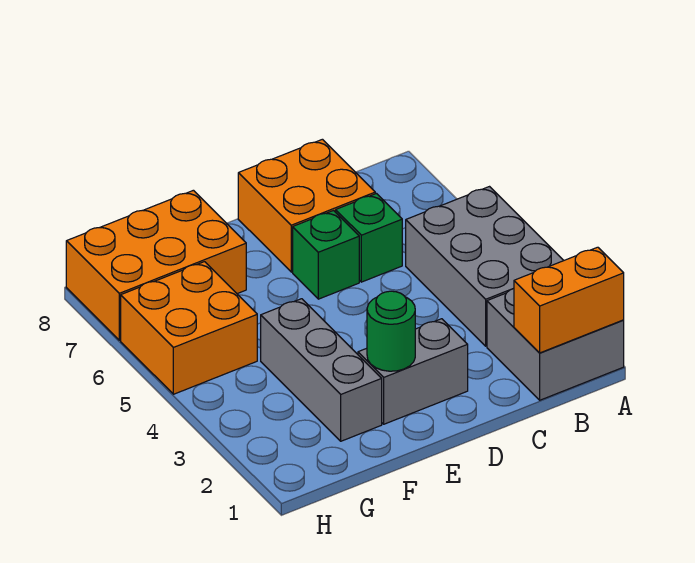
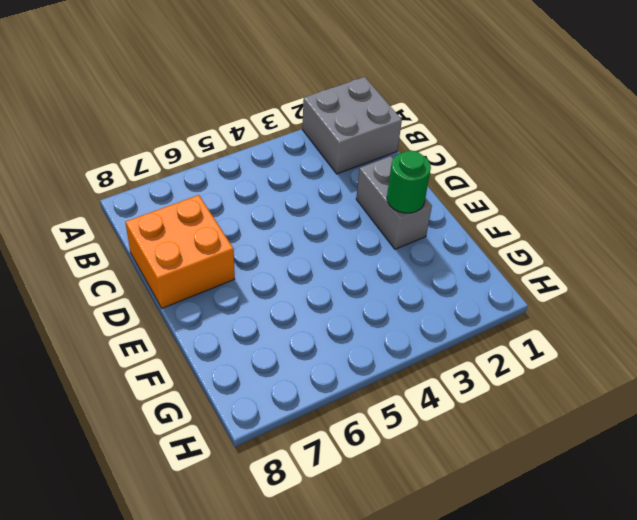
none -> grey 2x3 brick [406,187,564,346]
none -> green 1x1 brick [336,194,402,282]

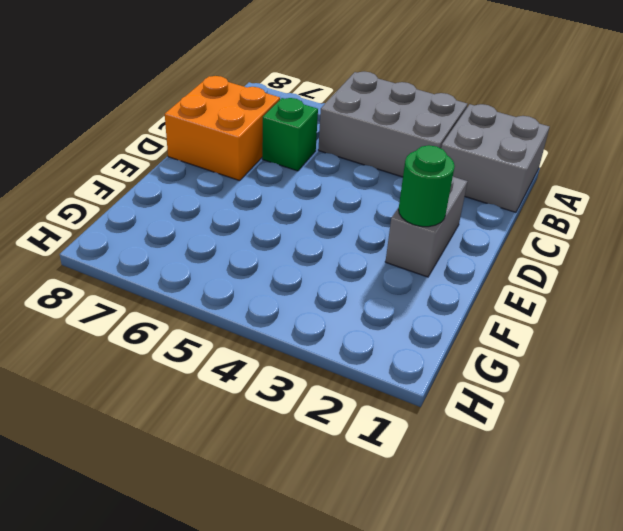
none -> green 1x1 brick [293,211,359,299]
none -> grey 1x3 brick [261,299,382,441]

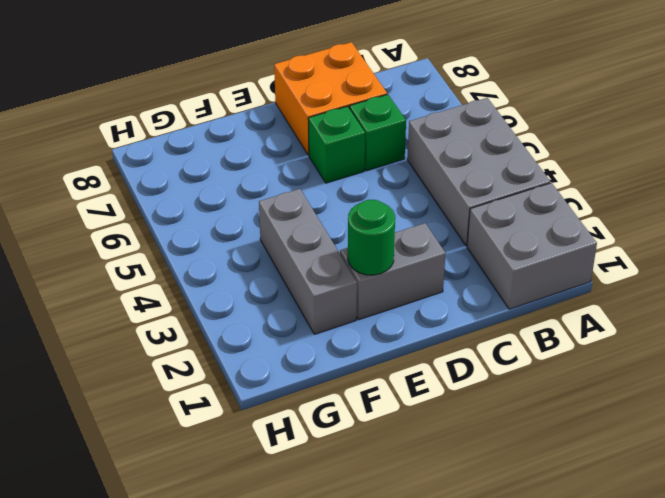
none -> orange 2x3 brick [66,190,246,340]
none -> orange 2x2 brick [121,262,257,394]

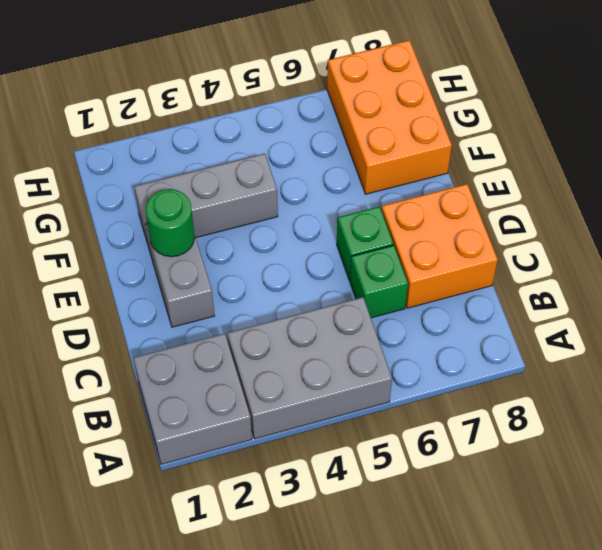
none -> orange 2x2 brick [121,262,257,394]
none -> orange 1x2 brick [514,247,624,353]

